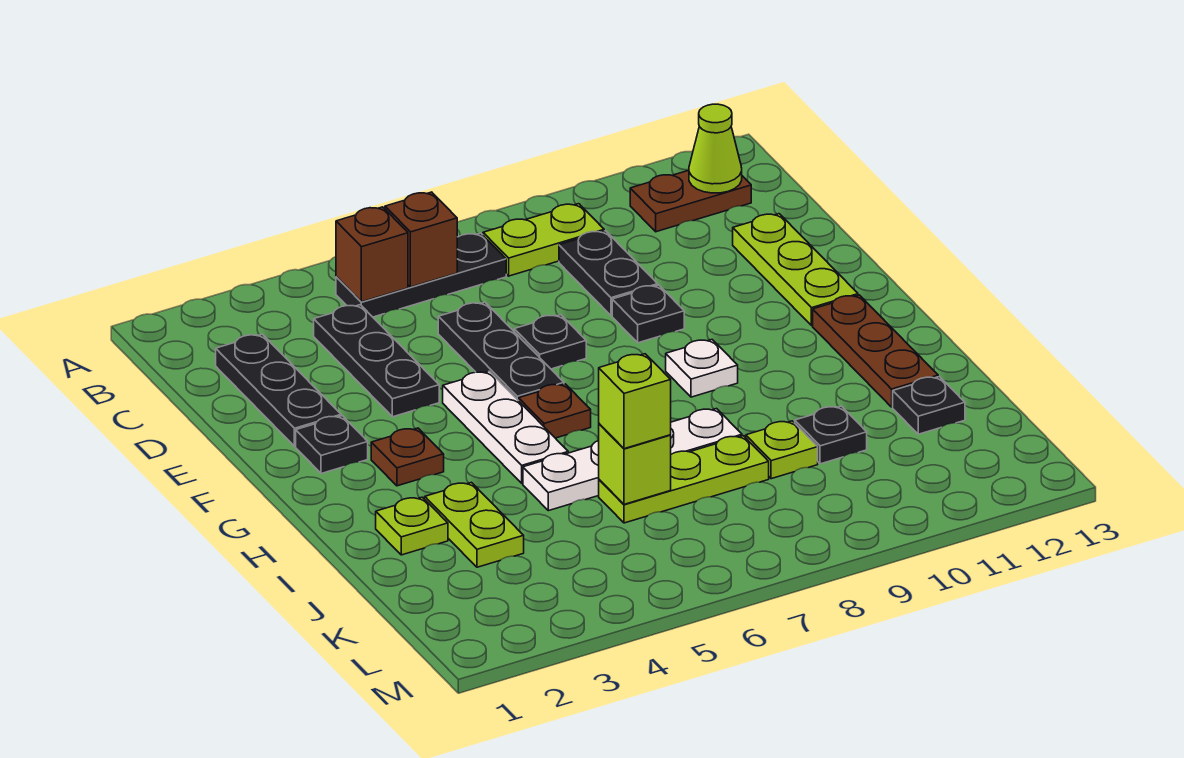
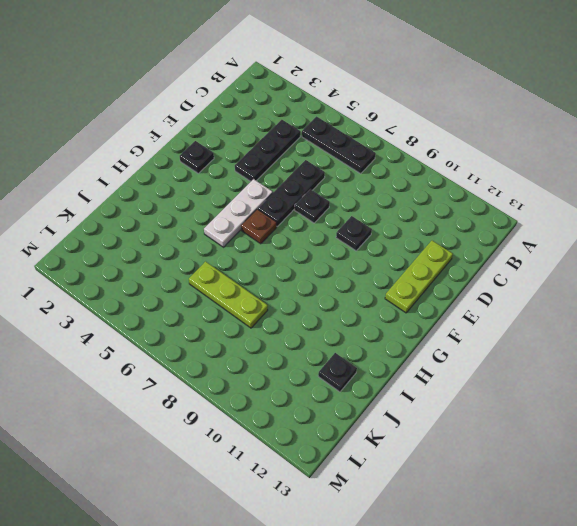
none -> lime 1x2 plate [483,204,604,276]
none -> brown 1x2 plate [630,170,751,232]
none -> black 1x3 plate [216,334,341,446]

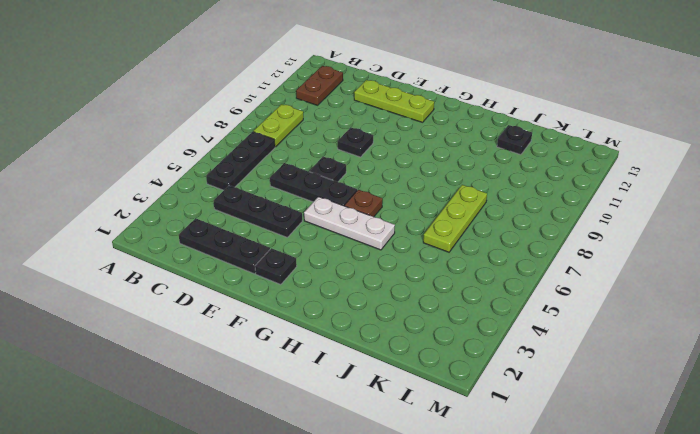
none -> black 1x2 plate [559,231,658,316]
none -> brown 1x1 plate [371,428,444,486]
none -> white 1x1 plate [666,340,738,397]

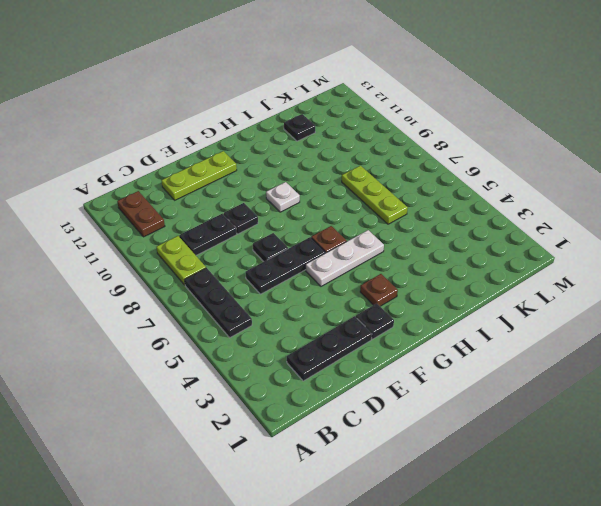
none -> black 1x3 plate [314,305,439,417]
none -> brown 1x3 plate [813,295,938,407]
none -> lime 1x1 plate [376,497,448,555]

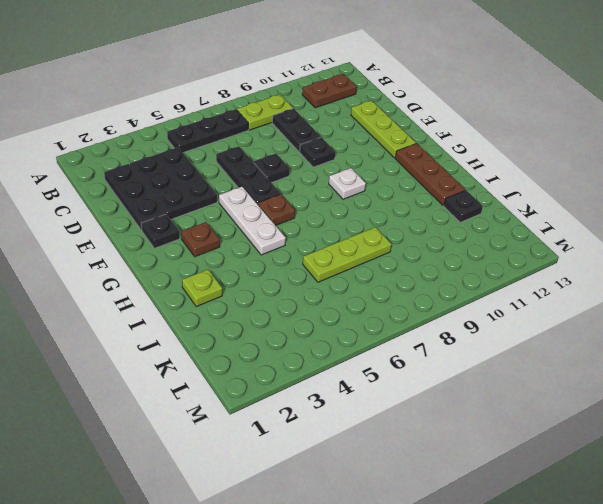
black 2x3 plate [130,147,217,219] -> black 1x3 plate [314,305,439,417]
none -> lime 1x2 plate [425,482,524,567]
none -> white 1x4 plate [523,409,742,511]
none -> lime 1x1 plate [746,421,818,479]

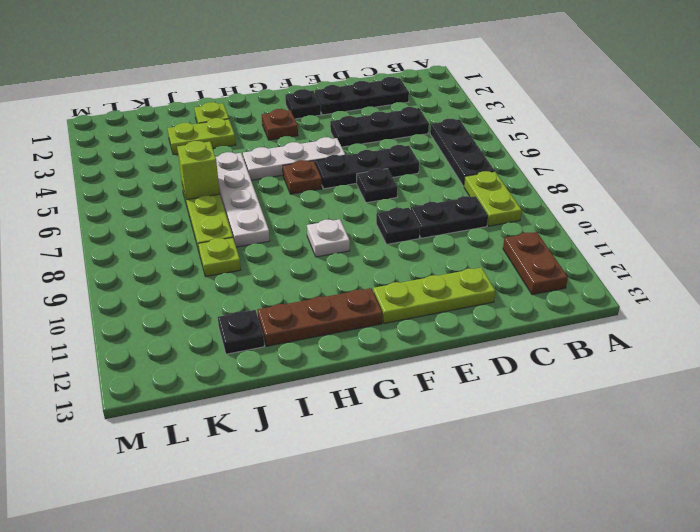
none -> black 1x1 plate [795,406,867,464]
none -> brown 1x1 brick [336,207,408,302]
none -> brown 1x1 brick [385,192,457,287]

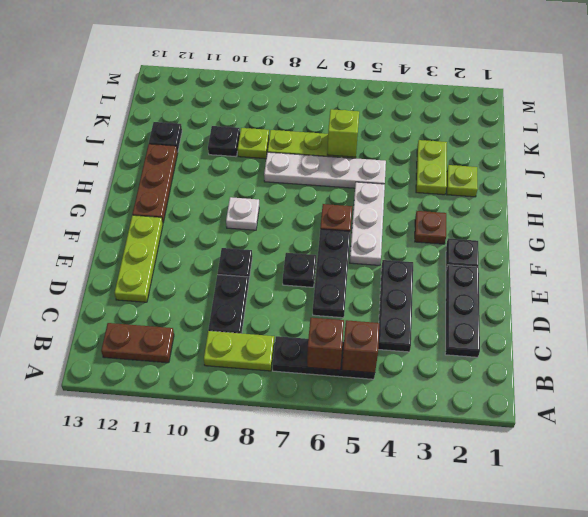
none -> lime 1x1 cone [689,104,742,193]
none -> lime 1x1 brick [599,354,671,449]

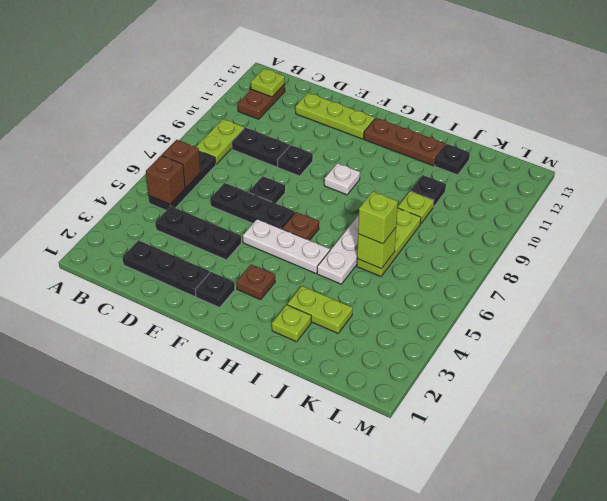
lime 1x1 plate [251,69,285,97] -> lime 1x1 cone [689,104,742,193]

